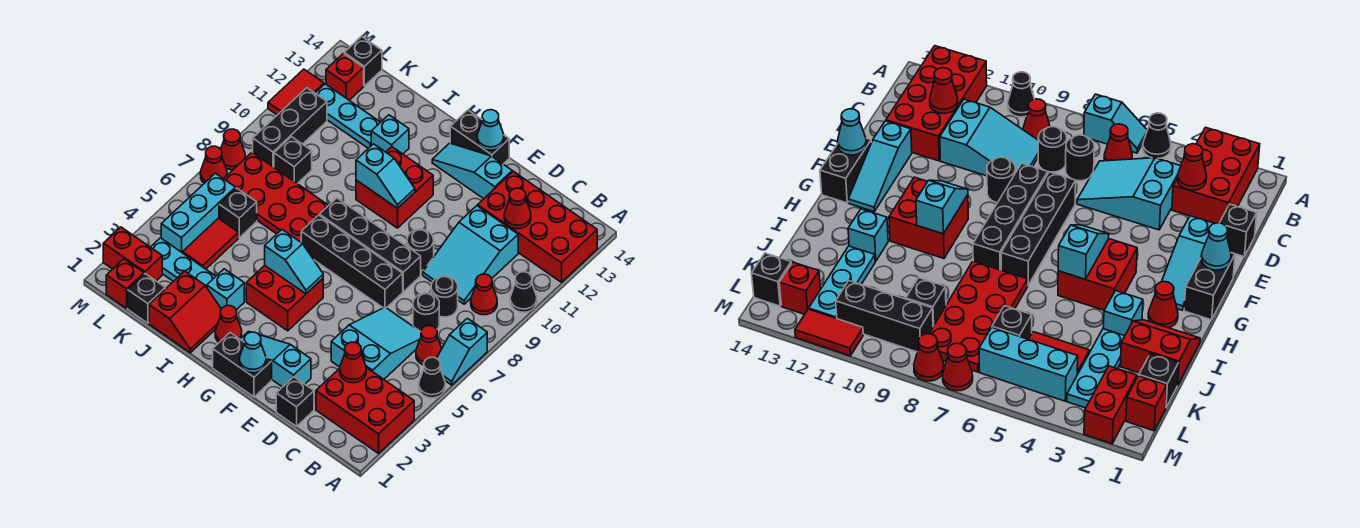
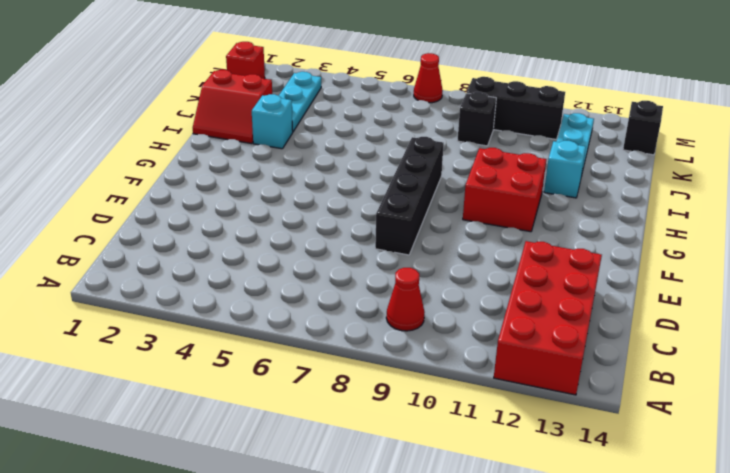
none -> red 2x3 brick [316,367,414,453]
none -> black 1x1 cone [419,357,445,398]
none -> cyan 1x2 slope [437,318,487,385]
none -> black 1x1 cone [510,272,537,312]

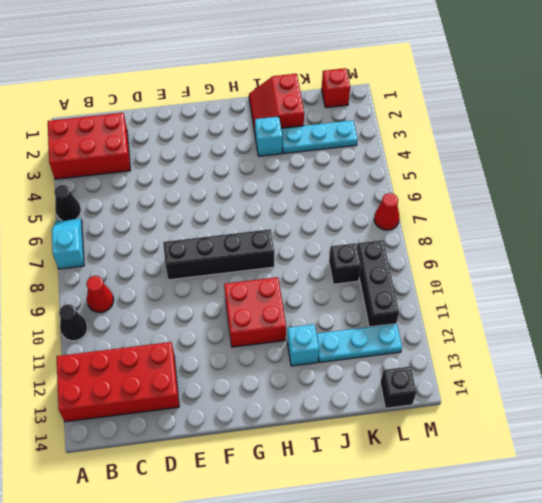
none -> red 1x1 cone [416,326,442,365]
none -> cyan 2x3 slope [331,307,421,379]
none -> black 1x1 round brick [413,293,439,332]
none -> black 1x1 round brick [431,276,458,317]

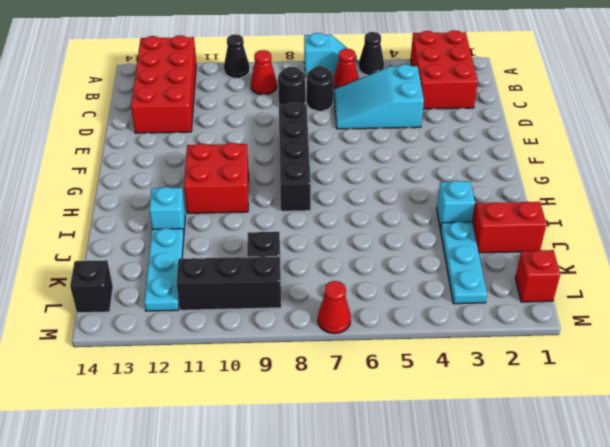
none -> cyan 2x3 slope [423,206,518,304]
none -> black 1x1 brick [276,377,314,426]
none -> cyan 1x3 slope [240,331,311,387]
none -> black 1x4 brick [301,215,403,308]

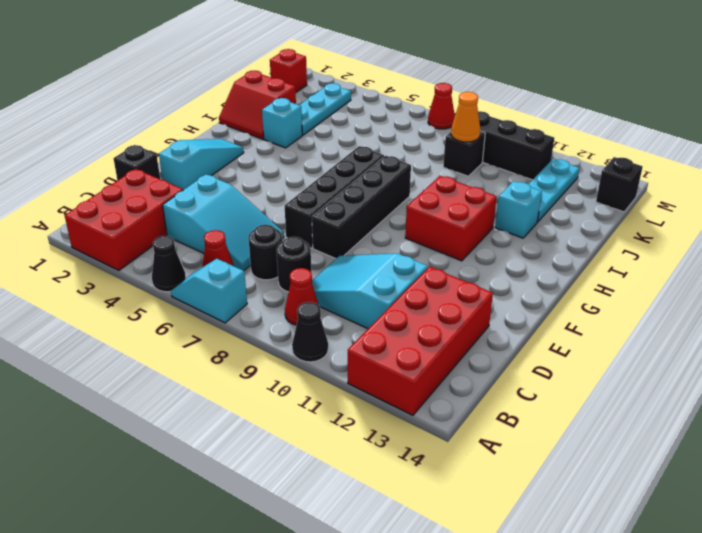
orange 1x1 cone [451,92,480,142] -> none
none -> black 1x1 round brick [407,229,434,270]
none -> cyan 1x3 slope [432,143,512,199]
none -> black 1x2 brick [213,333,272,397]
none -> black 1x2 brick [450,110,509,164]

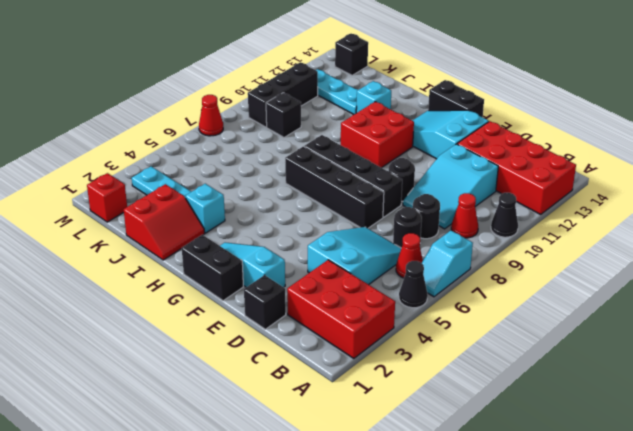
cyan 2x3 slope [412,110,489,159] -> cyan 1x3 slope [432,143,512,199]
none -> red 2x2 brick [246,266,323,331]
none -> red 1x1 cone [215,306,242,342]
none -> red 2x4 plate [224,152,329,242]
none -> black 1x1 brick [128,274,165,323]

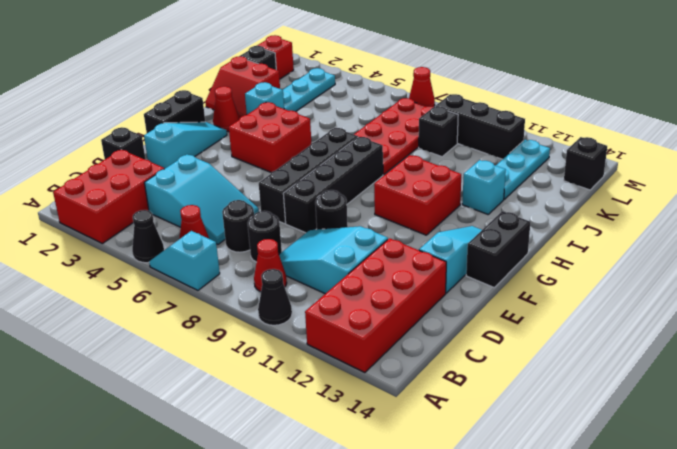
none -> red 1x2 tile [183,218,238,269]
none -> black 1x1 brick [219,188,257,237]
none -> red 1x2 brick [103,227,162,281]
none -> cyan 1x3 brick [161,173,236,253]

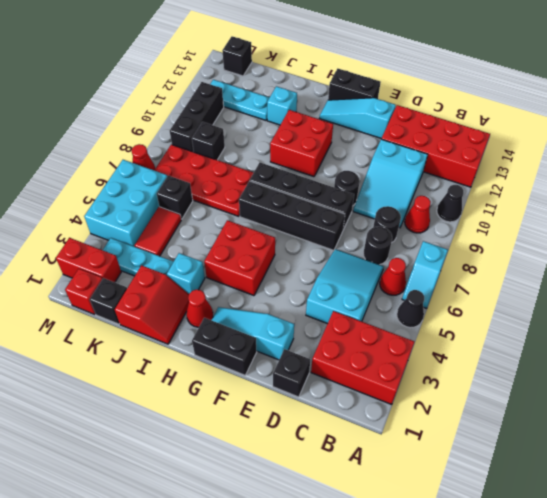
cyan 2x3 brick [84,160,167,247] -> cyan 1x3 brick [161,173,236,253]
none -> red 1x1 brick [326,54,364,100]
none -> red 1x1 cone [221,129,245,170]
none -> red 1x2 tile [268,69,324,115]
none -> red 1x1 cone [340,342,366,383]

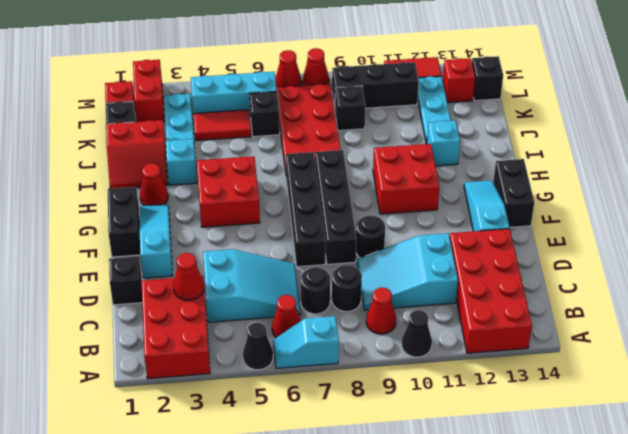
none -> red 1x1 cone [504,188,531,229]
none -> cyan 1x1 cone [239,332,266,373]
none -> cyan 1x1 cone [477,110,504,150]
none -> cyan 1x2 slope [265,230,323,294]

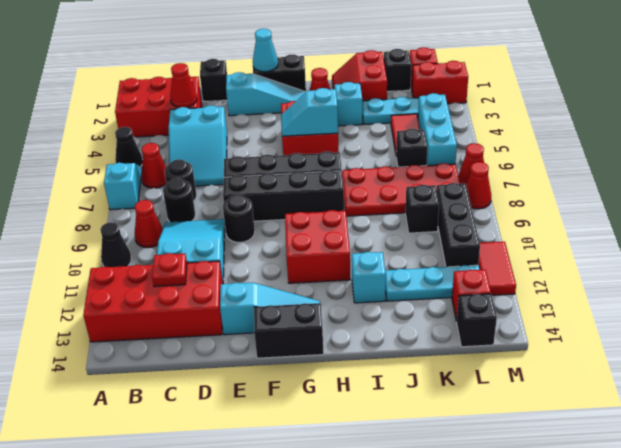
red 1x1 plate [152,253,187,287] -> red 1x1 cone [504,188,531,229]
none -> cyan 1x1 cone [477,110,504,150]
none -> cyan 1x2 slope [356,144,415,208]

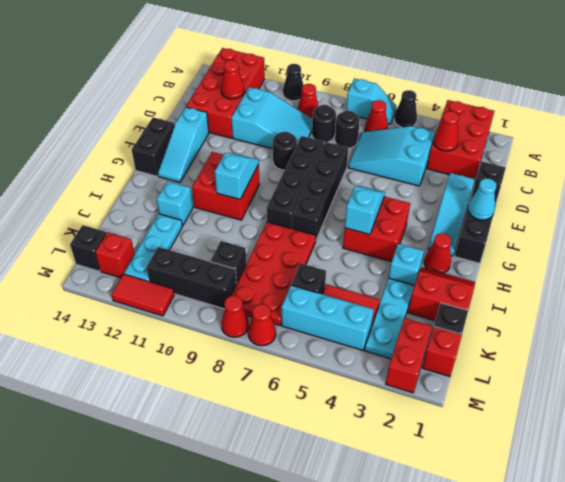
none -> cyan 1x1 cone [477,110,504,150]

